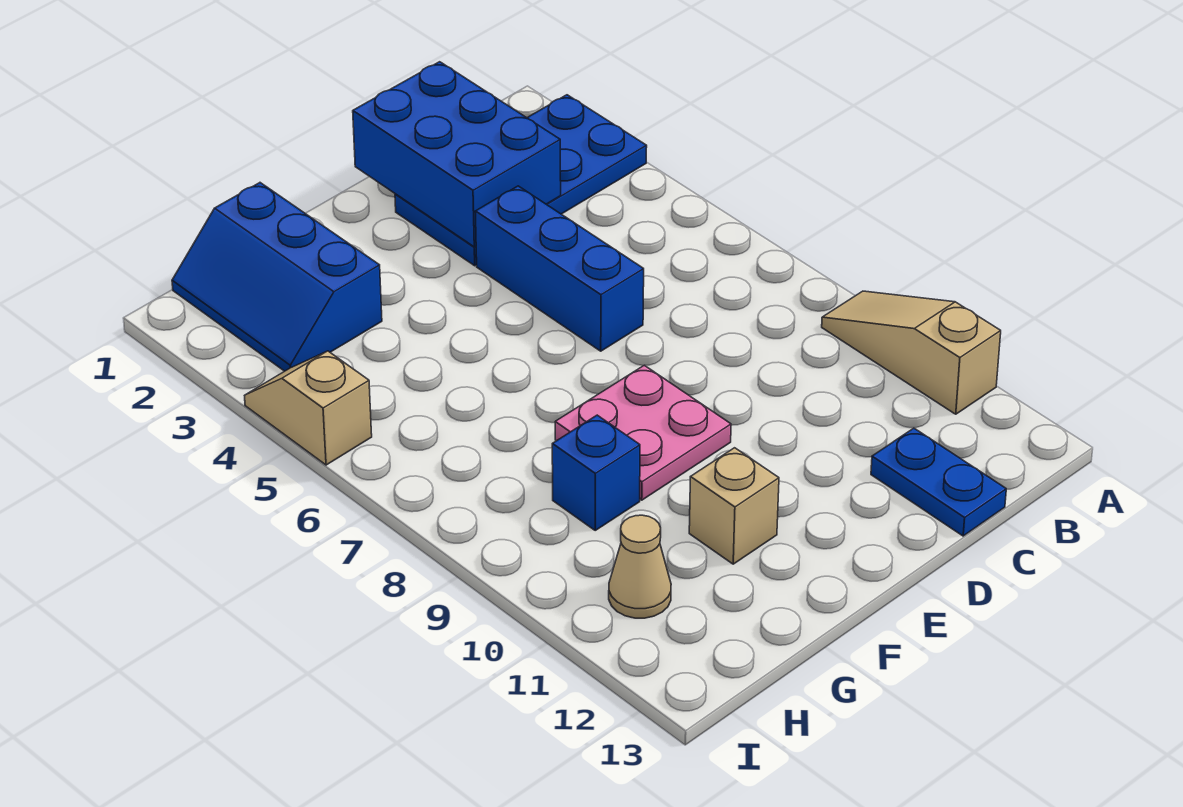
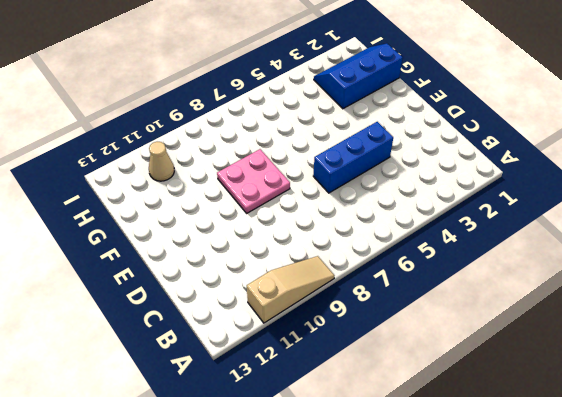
none -> blue 2x4 plate [395,95,647,266]
none -> blue 1x2 plate [871,428,1006,536]

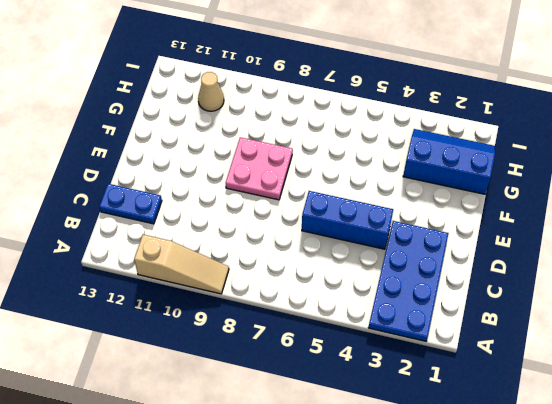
none -> tan 1x1 brick [689,448,779,564]
none -> blue 1x1 brick [552,415,640,530]

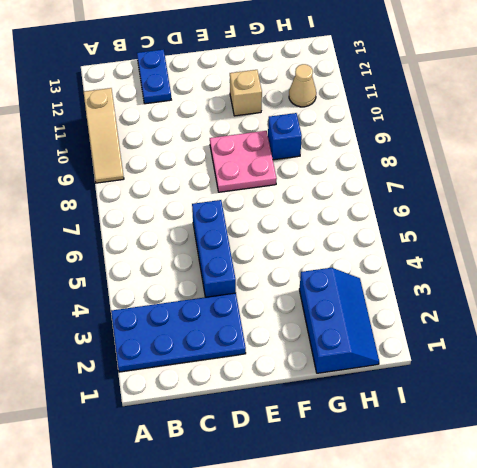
none -> tan 1x2 slope [245,351,372,465]
none -> blue 2x3 brick [353,62,561,247]

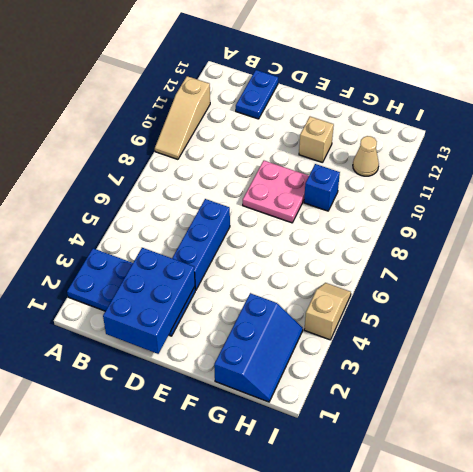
tan 1x2 slope [304,283,351,340] -> tan 1x2 slope turned to [245,351,372,465]

